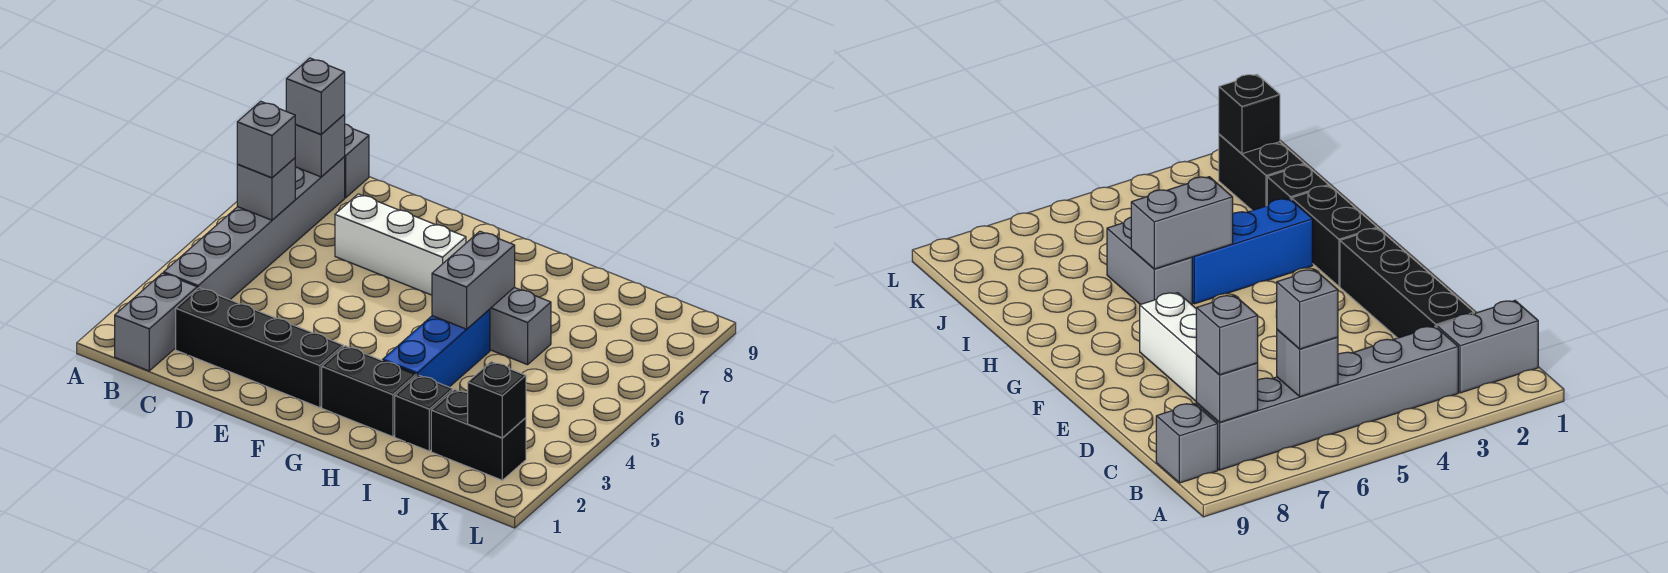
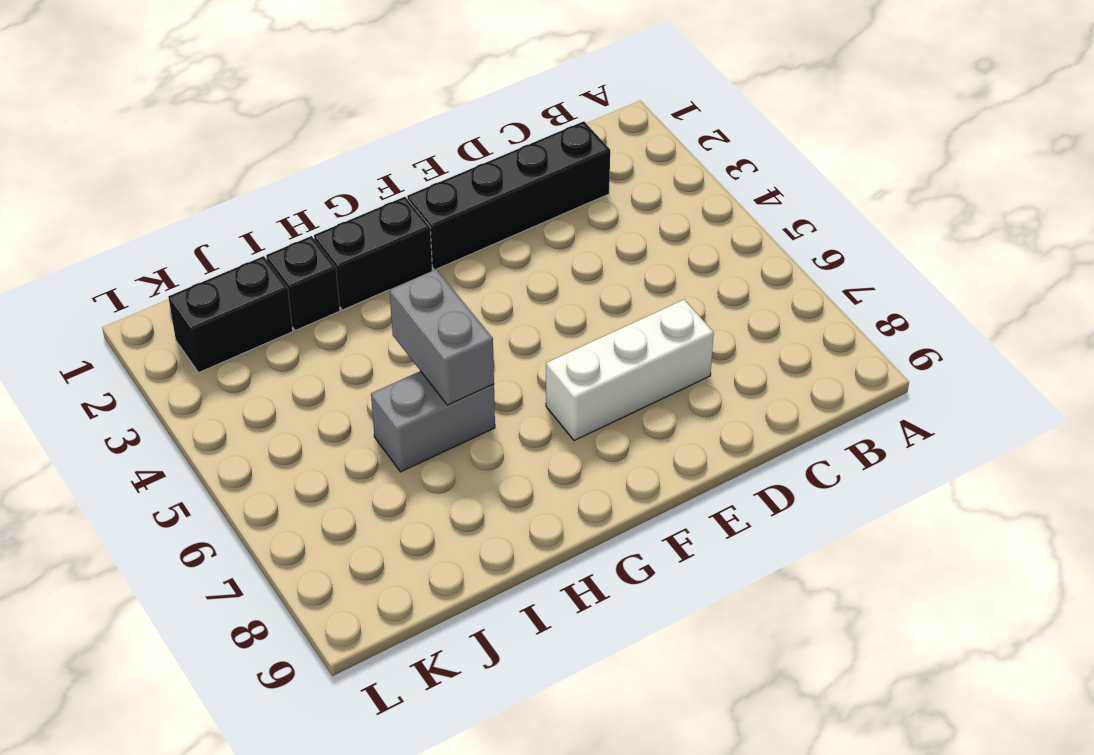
none -> grey 1x2 brick [115,273,197,371]
none -> grey 1x6 brick [164,157,345,300]
none -> grey 1x1 brick [345,124,369,198]

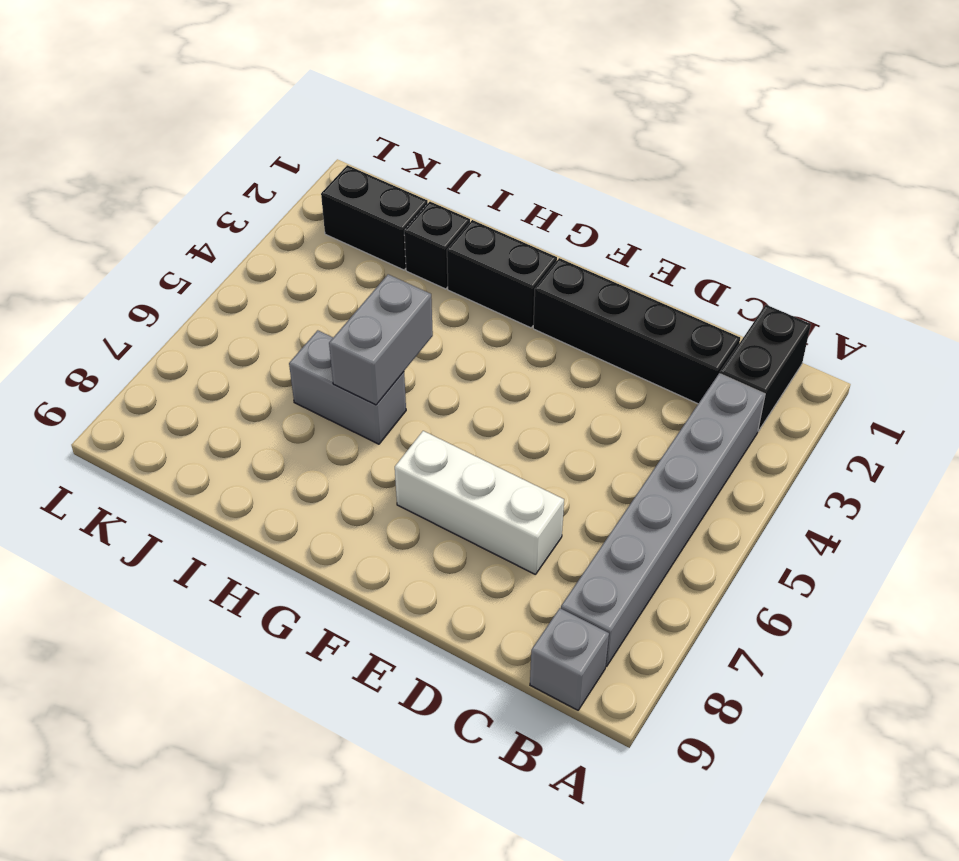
black 1x2 brick [720,305,811,431] -> grey 1x2 brick [115,273,197,371]
none -> blue 1x3 brick [383,309,490,387]
none -> grey 1x1 brick [237,158,295,220]
none -> grey 1x1 brick [295,115,345,177]

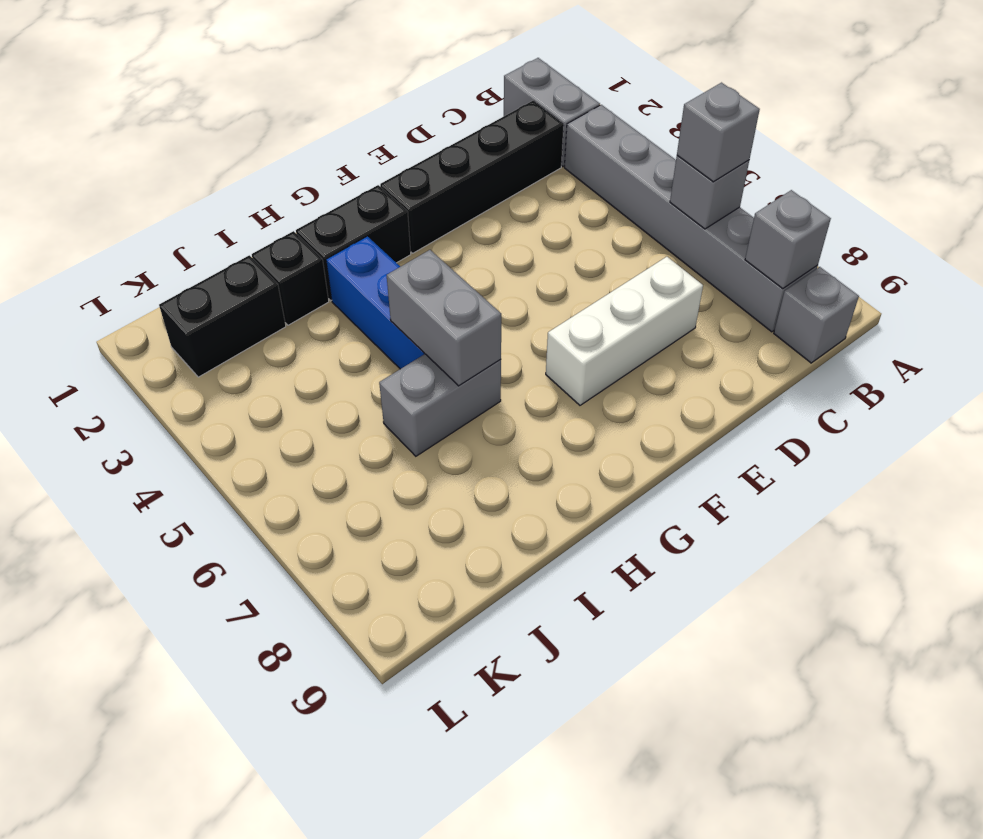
none -> black 1x1 brick [468,362,526,438]
none -> grey 1x1 brick [286,58,345,134]

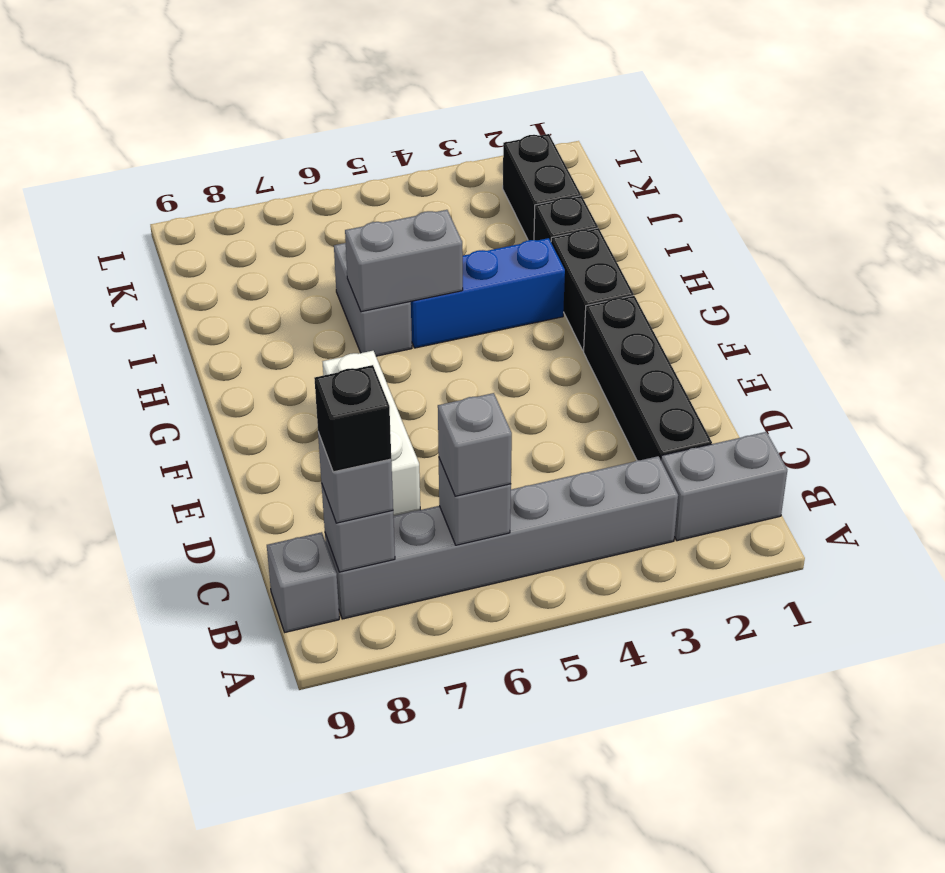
black 1x1 brick [314,365,391,472] -> black 1x1 brick moved to [468,362,526,438]

